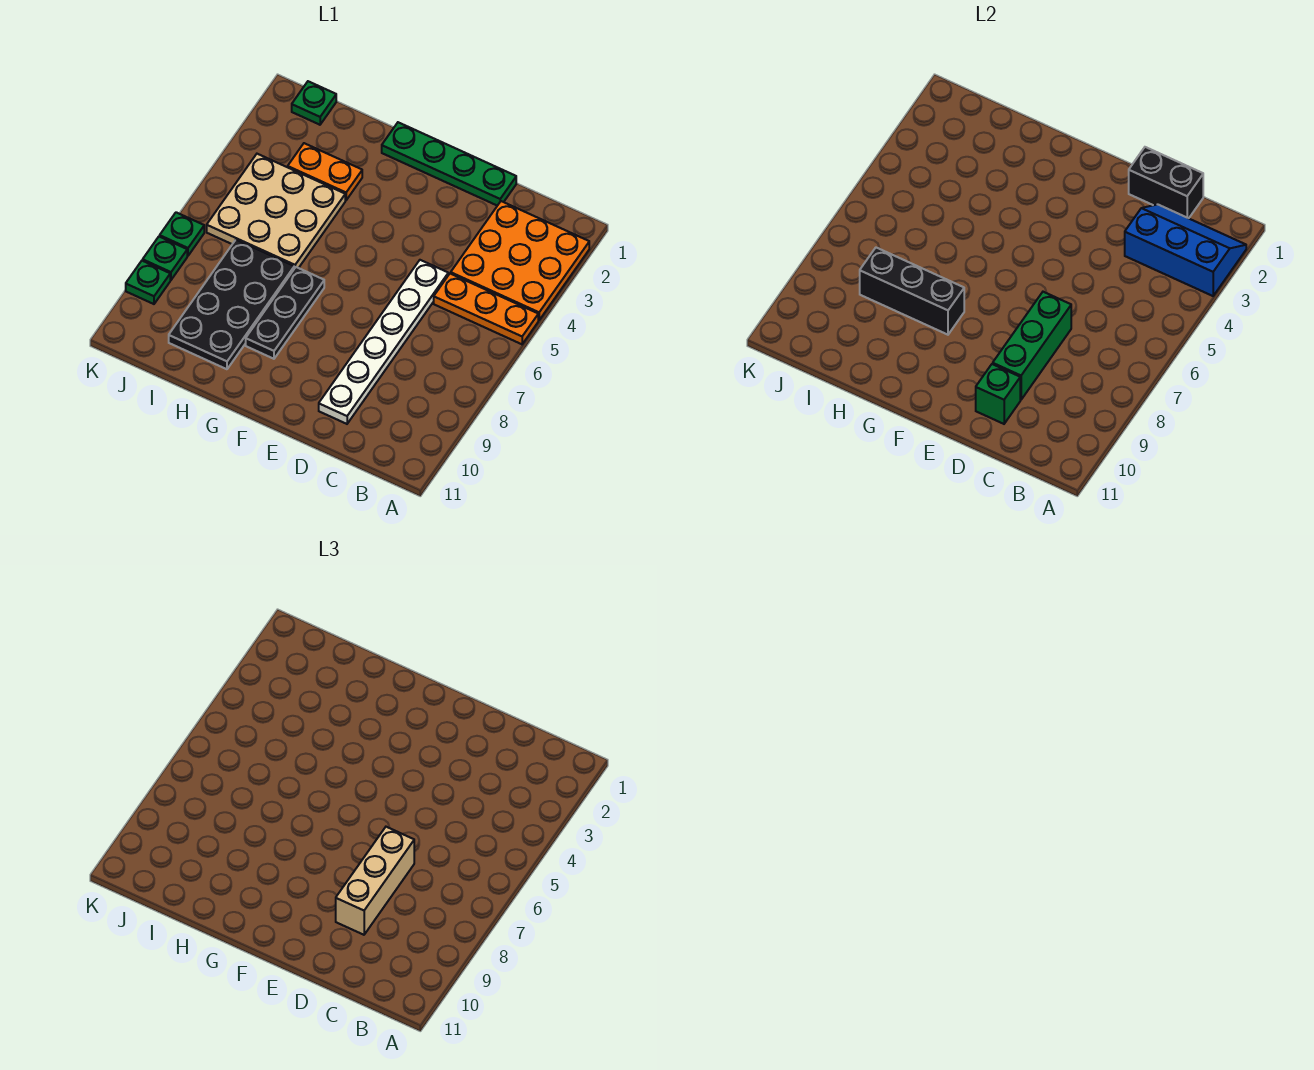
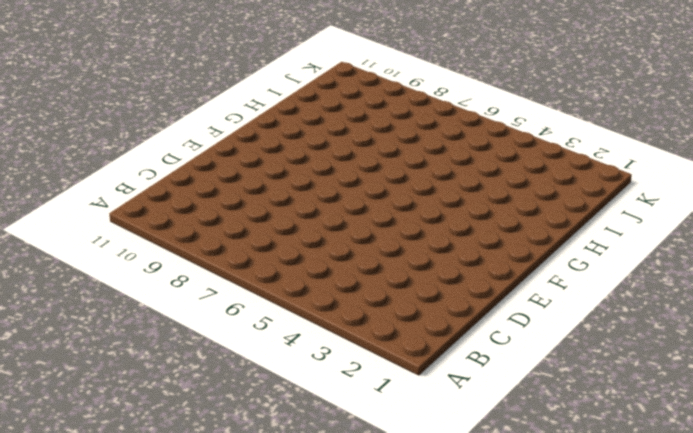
none -> orange 3x3 plate [451,201,589,320]
none -> orange 1x3 plate [434,273,538,344]
none -> green 1x4 plate [382,122,516,206]

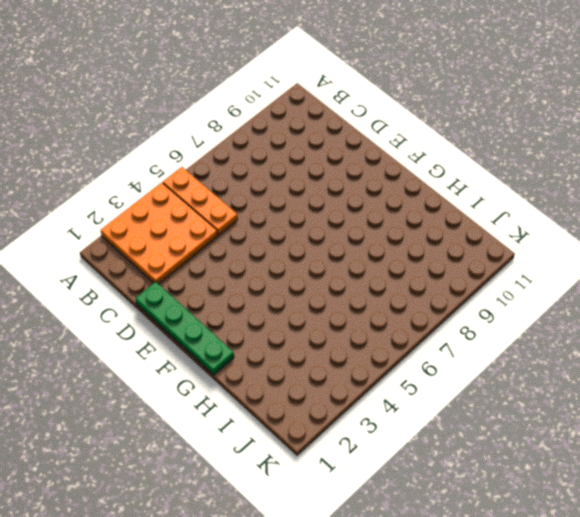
none -> white 1x6 plate [319,260,448,424]
none -> black 1x3 plate [246,267,324,359]
none -> orange 1x2 plate [288,143,362,200]

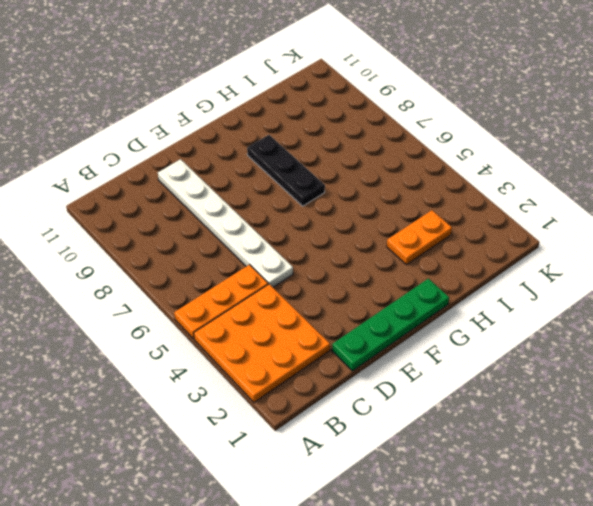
none -> tan 3x3 plate [207,154,345,269]
none -> black 2x4 plate [169,240,294,369]
none -> green 1x1 plate [292,81,336,125]

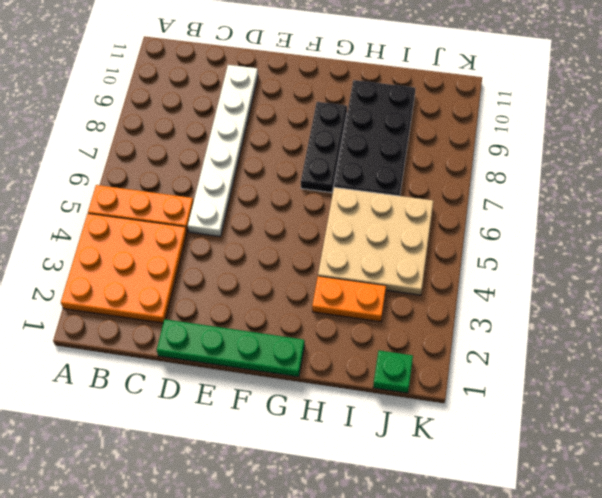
none -> green 1x1 plate [160,212,204,256]
none -> green 1x1 plate [143,236,187,280]
none -> green 1x1 plate [126,261,170,304]

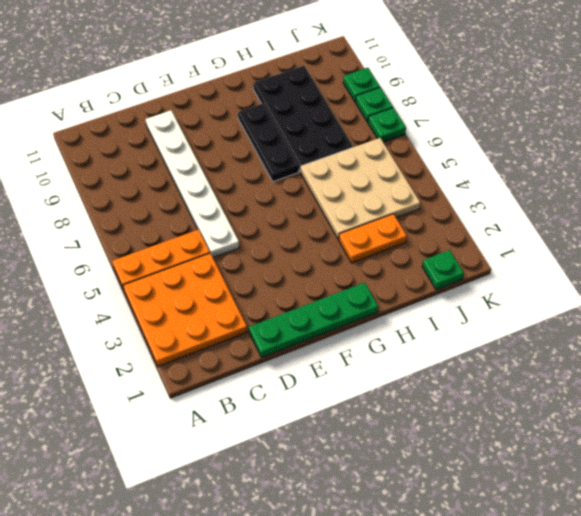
none -> blue 2x3 slope [1125,204,1246,296]
none -> black 1x2 brick [1129,147,1203,218]
none -> green 1x3 brick [993,292,1071,400]

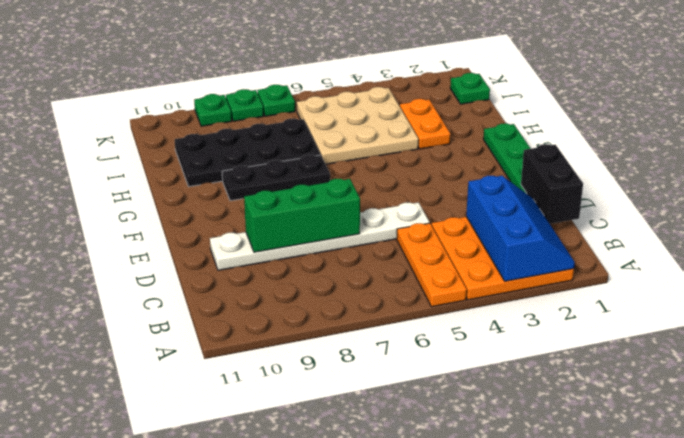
none -> green 1x1 brick [976,364,1020,424]
none -> black 1x3 brick [860,248,964,335]
none -> tan 1x3 brick [336,827,414,935]

